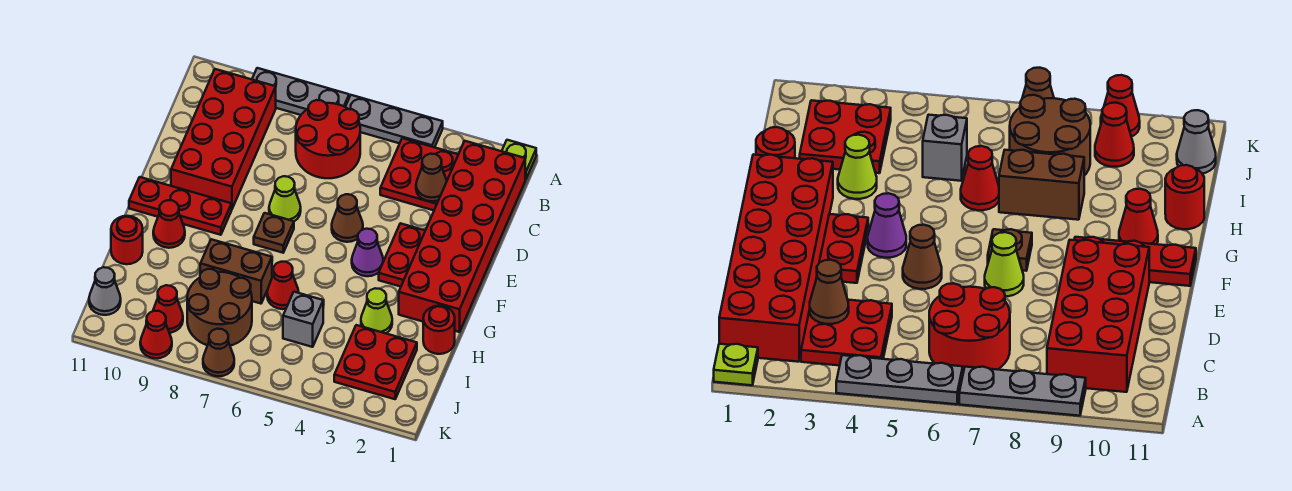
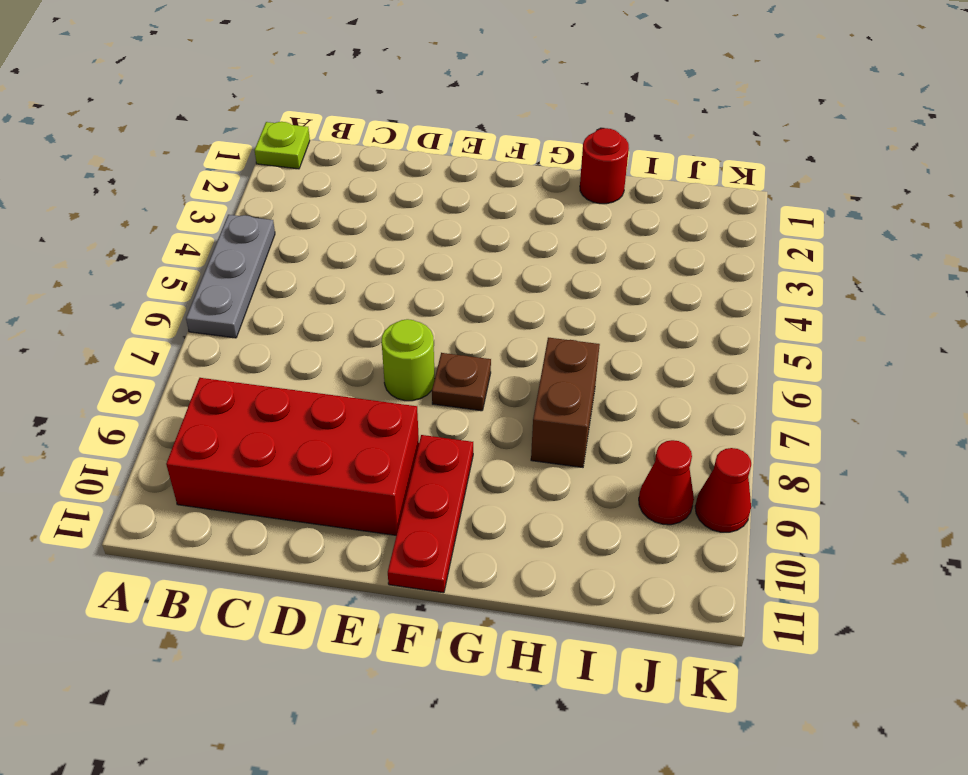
lime 1x1 round brick [382,319,435,401] -> lime 1x1 cone [269,176,301,221]
none -> grey 1x3 plate [252,68,349,115]
none -> red 2x6 brick [399,141,525,332]
none -> red 2x2 plate [380,138,458,210]

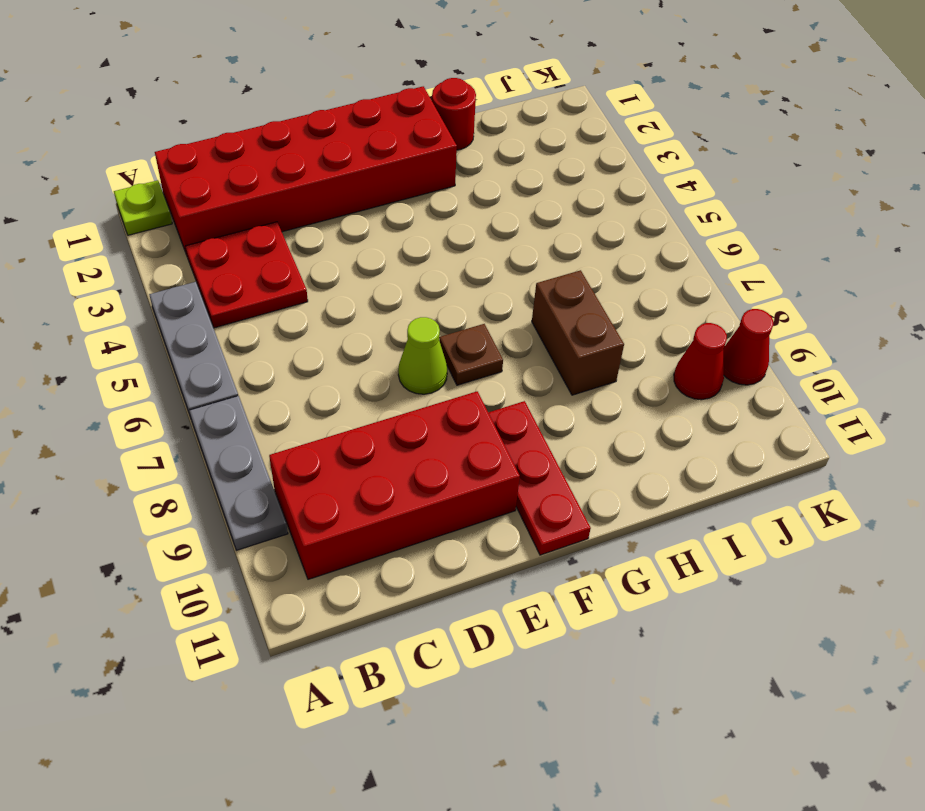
none -> red 2x2 round brick [296,100,360,178]
none -> red 1x2 plate [379,223,425,287]
none -> brown 1x1 cone [332,194,363,242]

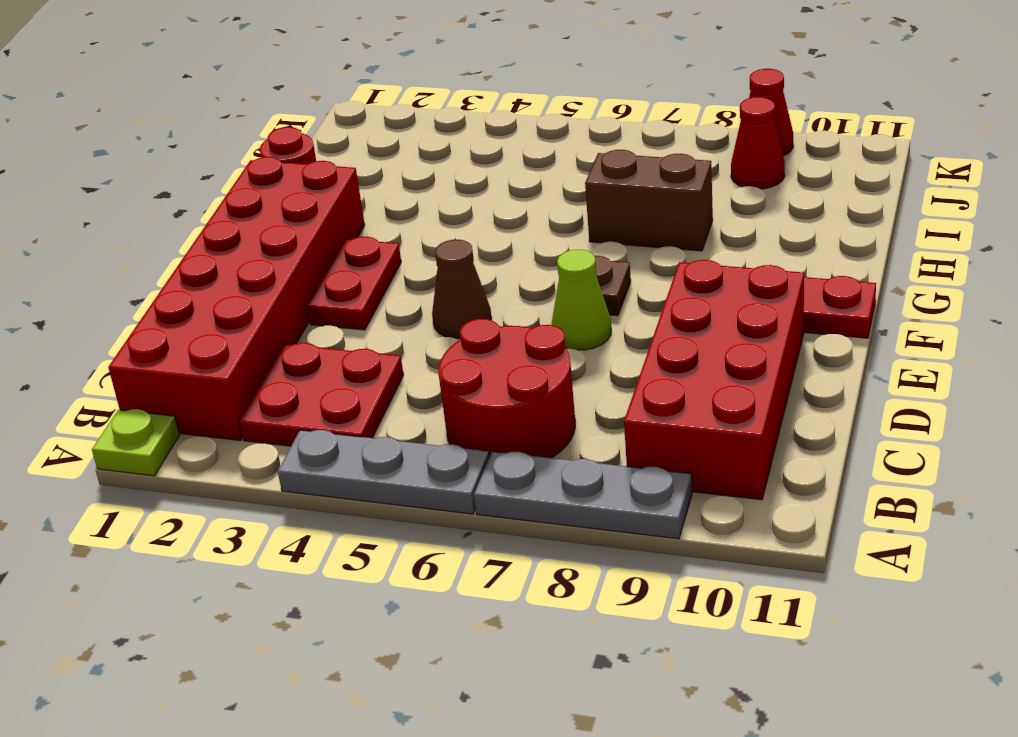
none -> purple 1x1 cone [352,229,383,276]
none -> red 1x1 cone [153,200,185,248]
none -> lime 1x1 cone [361,288,392,333]

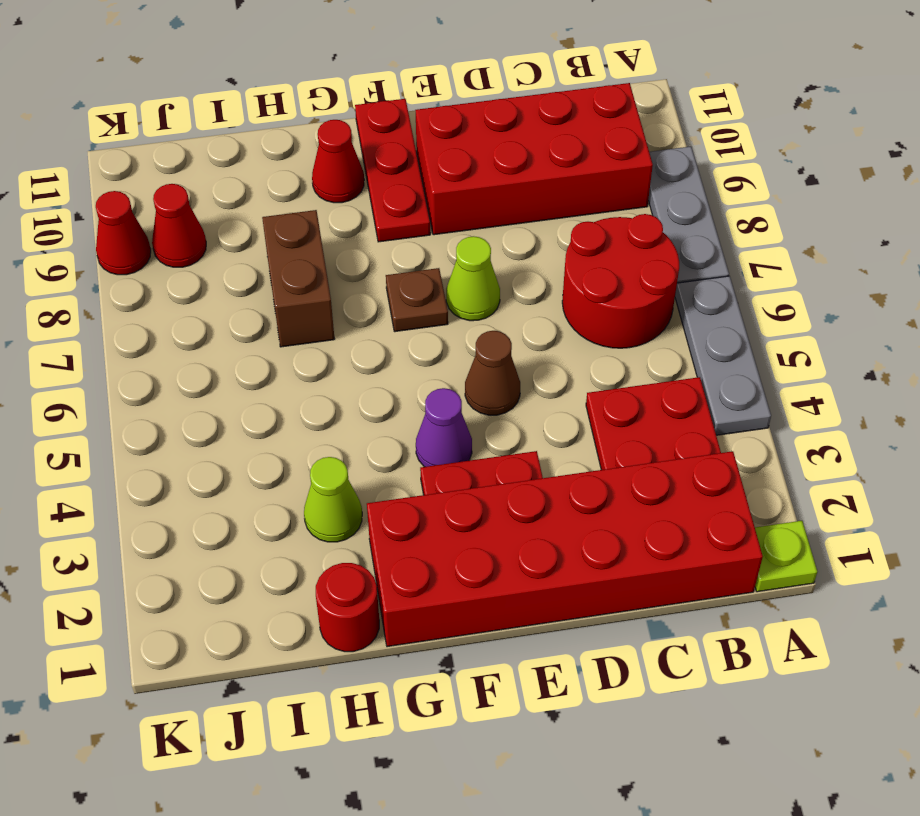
none -> red 1x1 cone [267,262,299,309]
none -> red 1x1 round brick [111,216,143,264]
none -> red 2x2 plate [334,325,417,399]

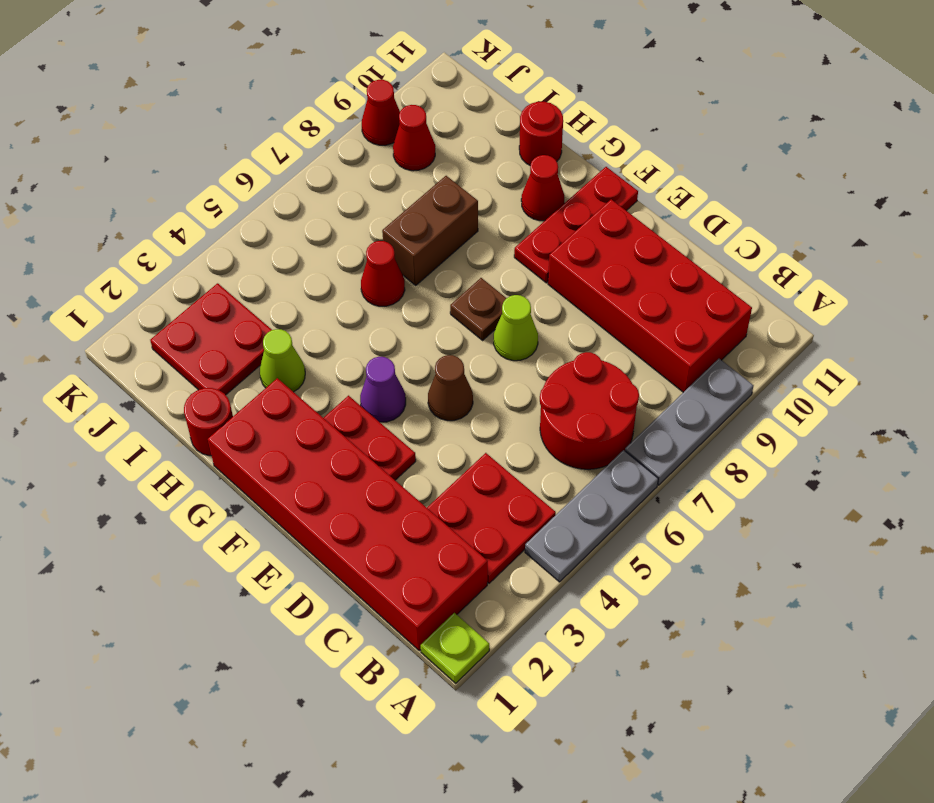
none -> grey 1x1 brick [283,292,323,347]
none -> brown 2x2 round brick [187,269,252,346]
none -> grey 1x1 cone [89,267,121,315]

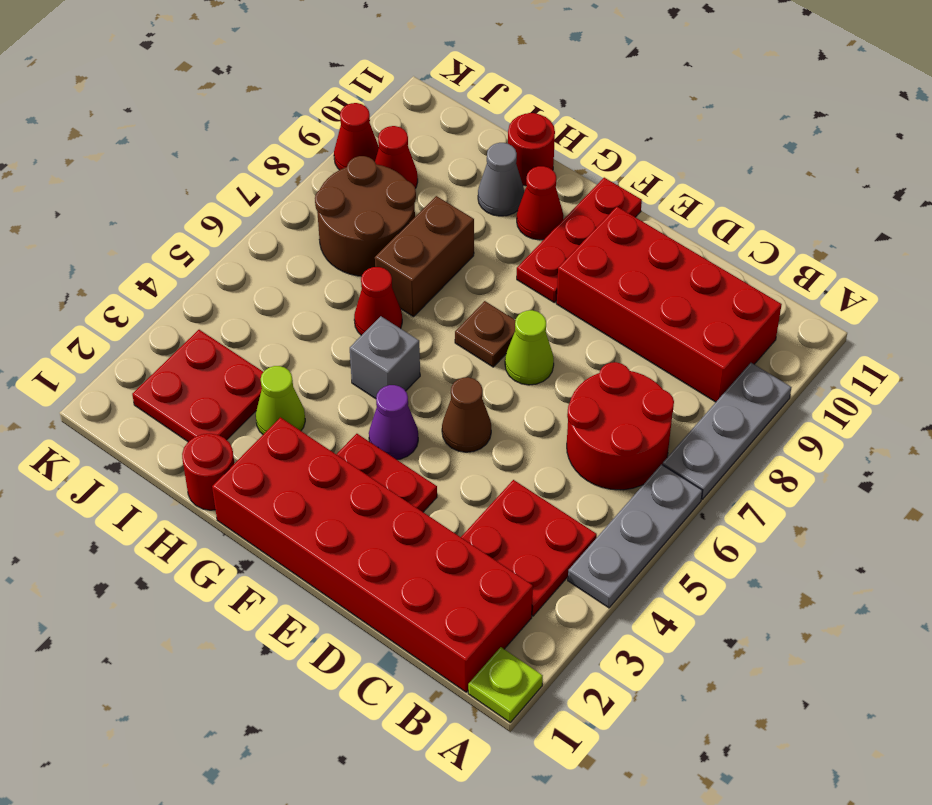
grey 1x1 brick [350,316,420,399] -> grey 1x1 brick moved to [283,292,323,347]
grey 1x1 cone [478,143,524,216] -> grey 1x1 cone moved to [89,267,121,315]
none -> brown 1x1 cone [203,329,234,376]
none -> brown 1x1 cone [416,154,447,201]

